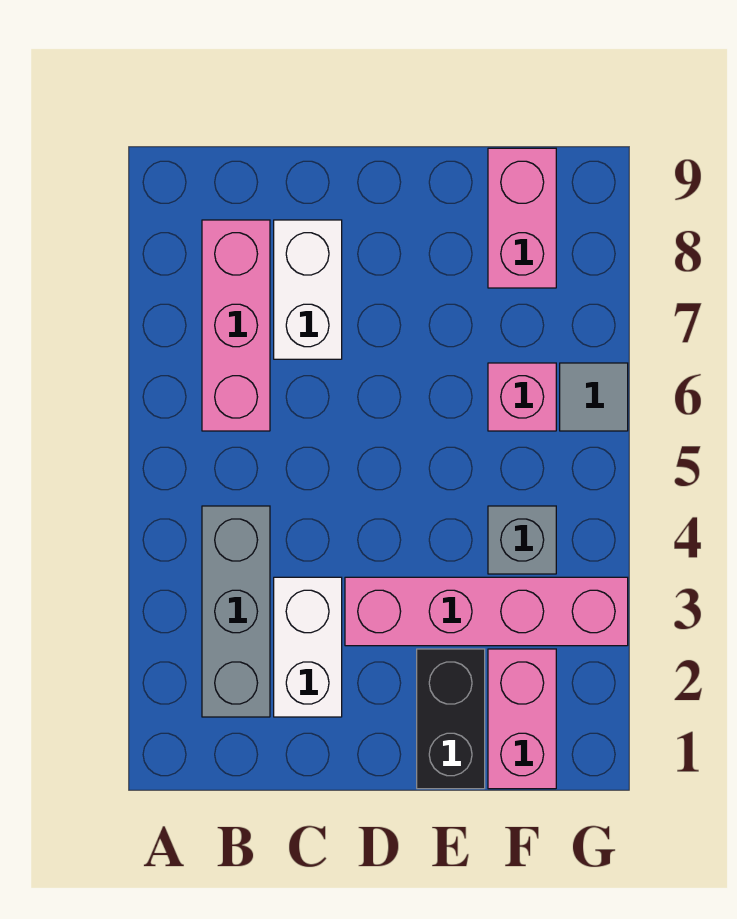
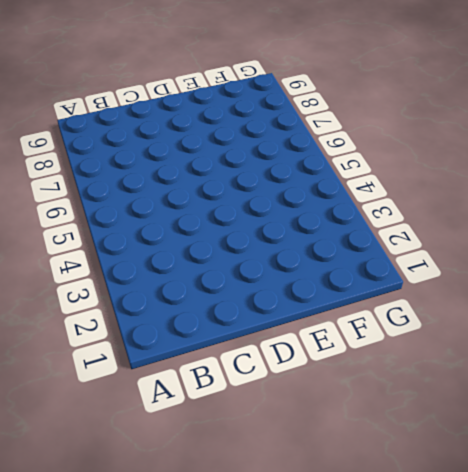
none -> grey 1x3 brick [202,506,270,717]
none -> pink 1x3 brick [202,220,270,431]

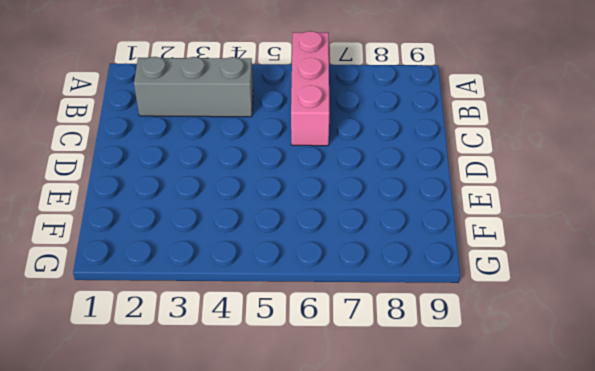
pink 1x3 brick [291,31,329,146] -> pink 1x3 brick turned to [202,220,270,431]
none -> white 1x2 brick [274,577,342,717]
none -> white 1x2 brick [274,220,342,359]

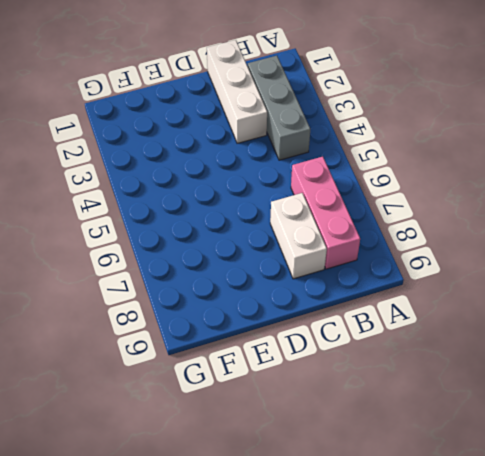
white 1x3 brick [207,40,267,143] -> white 1x2 brick [274,577,342,717]
none -> pink 1x4 brick [345,577,628,646]
none -> black 1x2 brick [417,649,485,789]

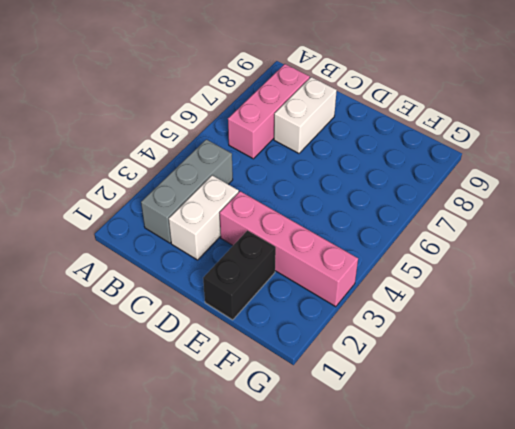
none -> pink 1x2 brick [488,649,556,789]
none -> grey 1x1 brick [488,506,556,574]

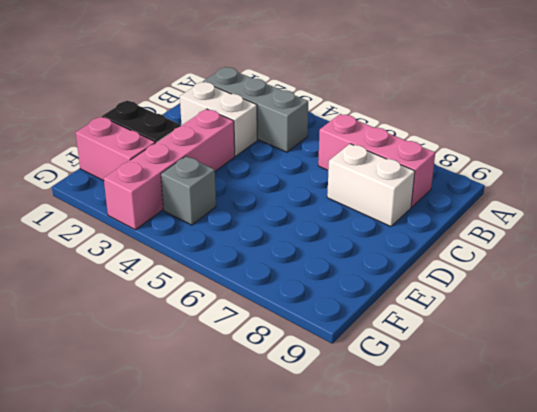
none -> pink 1x1 brick [488,363,556,431]
none -> pink 1x2 brick [488,148,556,288]

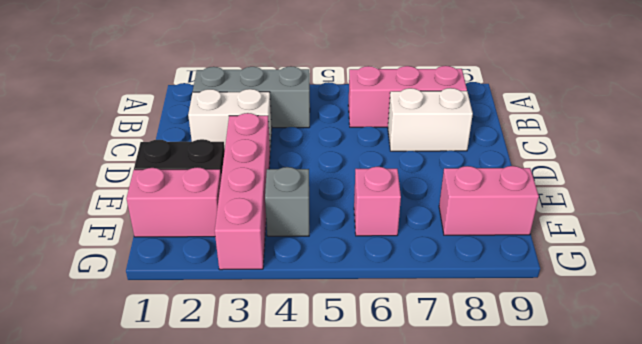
none -> grey 1x1 tile [560,363,628,431]

